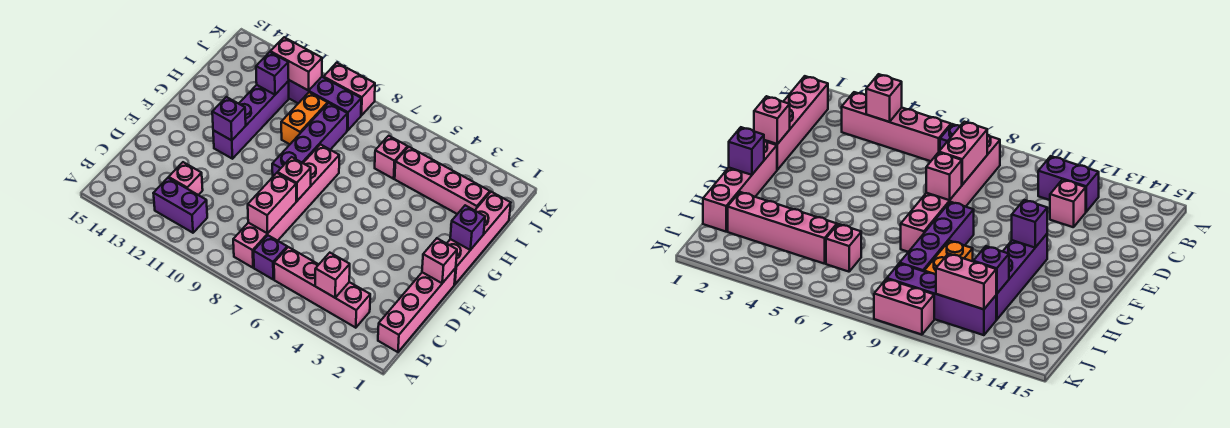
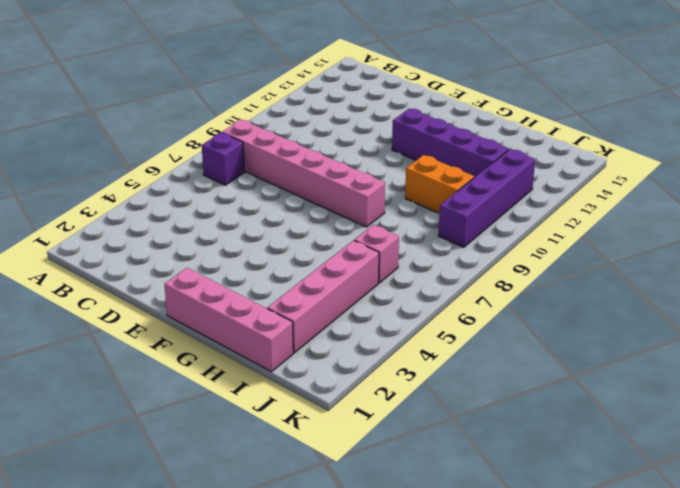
none -> pink 1x4 brick [378,268,456,352]
none -> pink 1x4 brick [274,247,370,328]
none -> purple 1x2 brick [153,178,207,233]

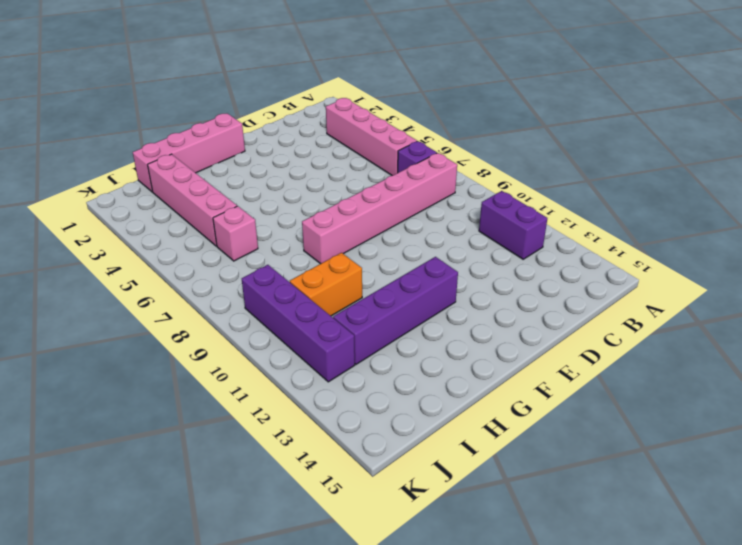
none -> pink 1x4 brick [378,268,456,352]
none -> pink 1x1 brick [169,162,203,195]
none -> purple 1x4 brick [272,103,347,176]

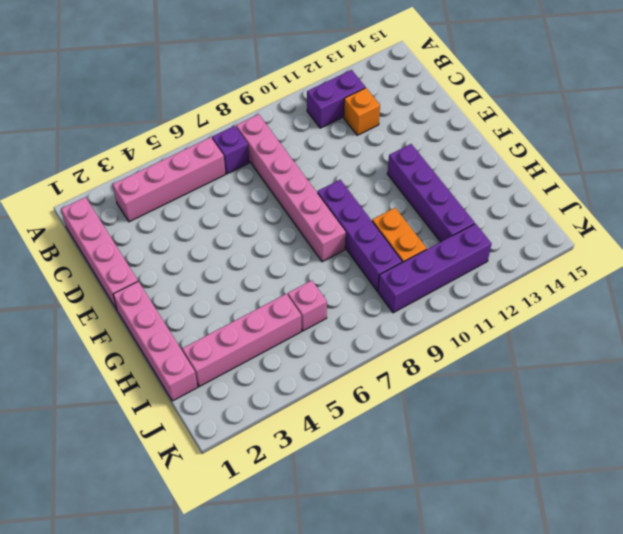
orange 1x1 brick [344,88,380,135] -> pink 1x1 brick [169,162,203,195]
none -> pink 1x2 brick [324,63,375,116]
none -> pink 1x1 brick [315,253,350,298]
none -> pink 1x2 brick [248,173,296,234]

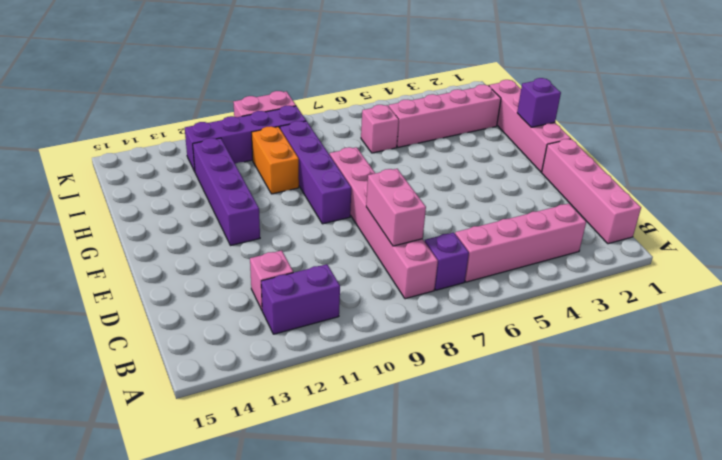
none -> pink 1x1 brick [315,253,350,298]
none -> pink 1x1 brick [422,238,457,283]
none -> pink 1x1 brick [278,157,311,201]

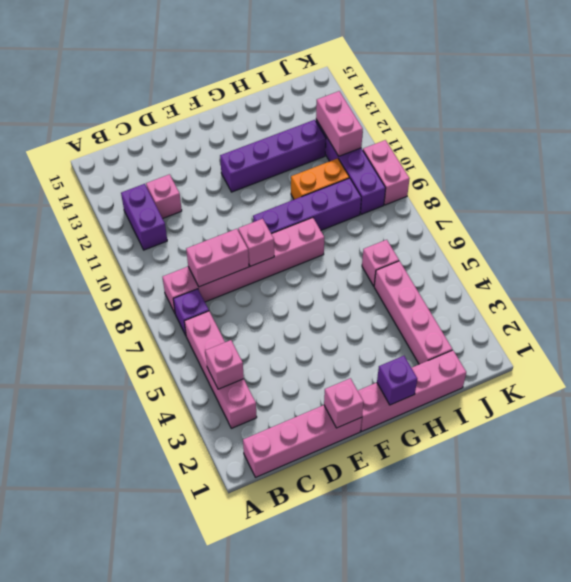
none -> purple 1x1 brick [212,97,246,140]
none -> purple 1x1 brick [256,52,289,95]

